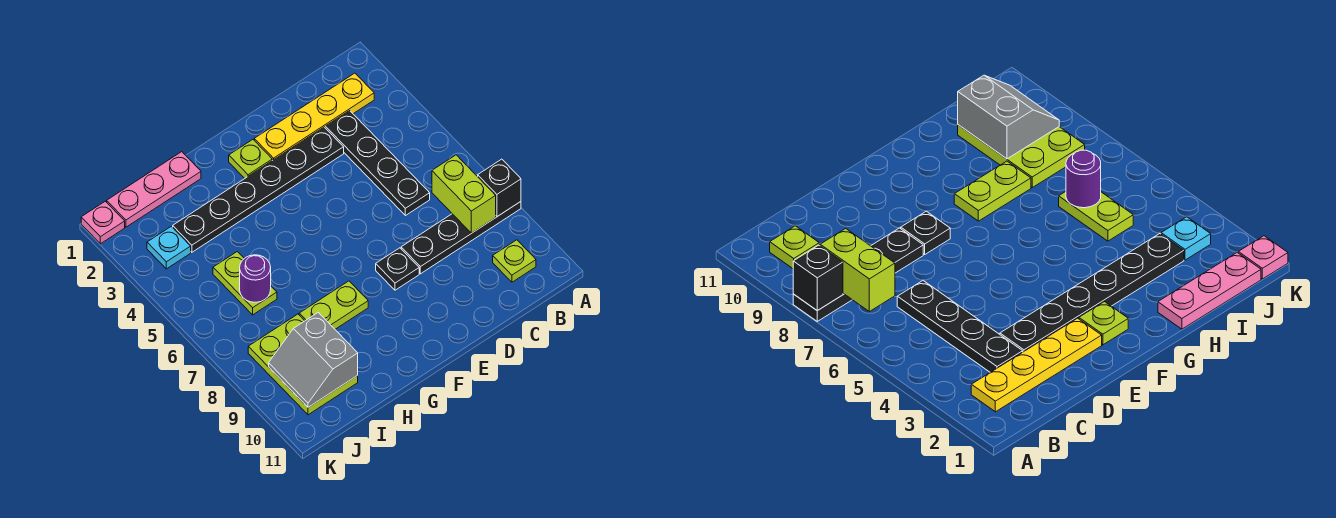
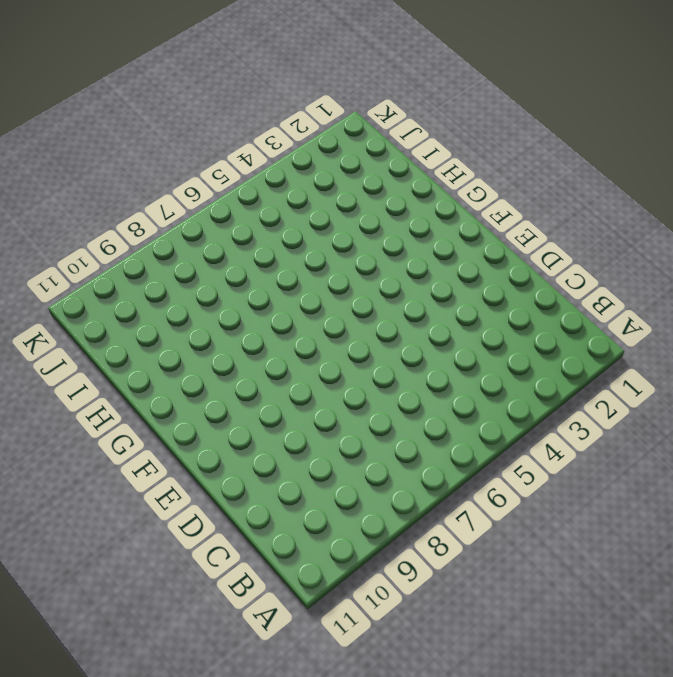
none -> black 1x4 plate [401,202,521,274]
none -> yellow 1x4 plate [254,73,374,160]
none -> lime 1x1 plate [493,240,536,282]

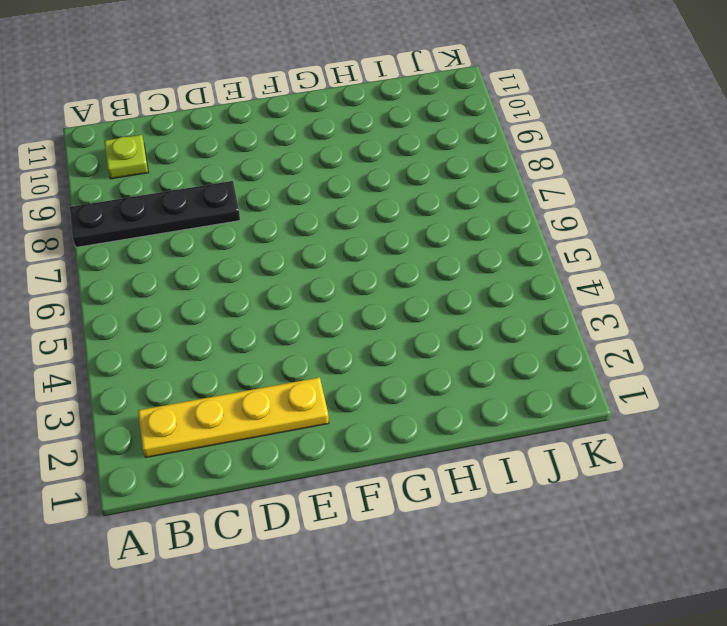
none -> black 1x4 plate [325,111,430,216]
none -> black 1x6 plate [173,127,344,252]
none -> black 1x1 plate [376,248,419,290]

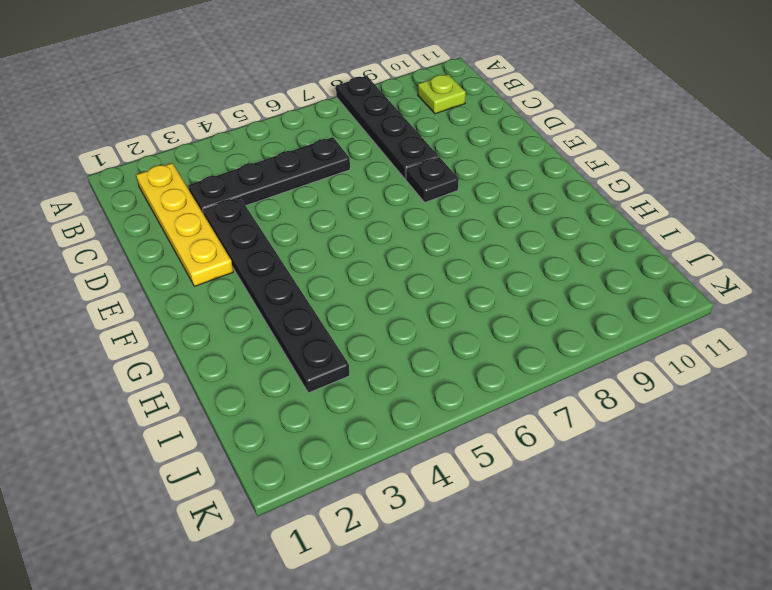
none -> lime 1x1 plate [229,140,272,178]
none -> lime 1x2 plate [299,281,368,329]
none -> pink 1x3 plate [107,152,201,227]

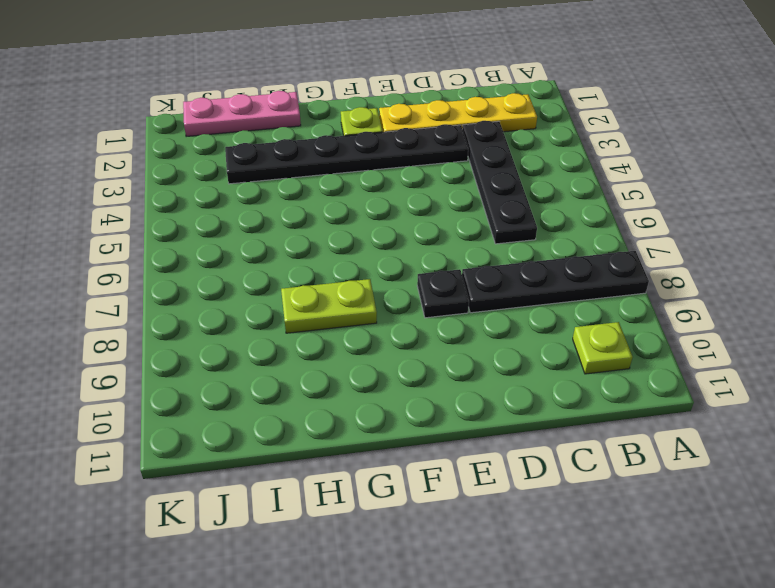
none -> lime 1x2 plate [213,252,277,315]
none -> lime 2x3 plate [248,314,358,415]
none -> cyan 1x1 plate [147,226,191,269]

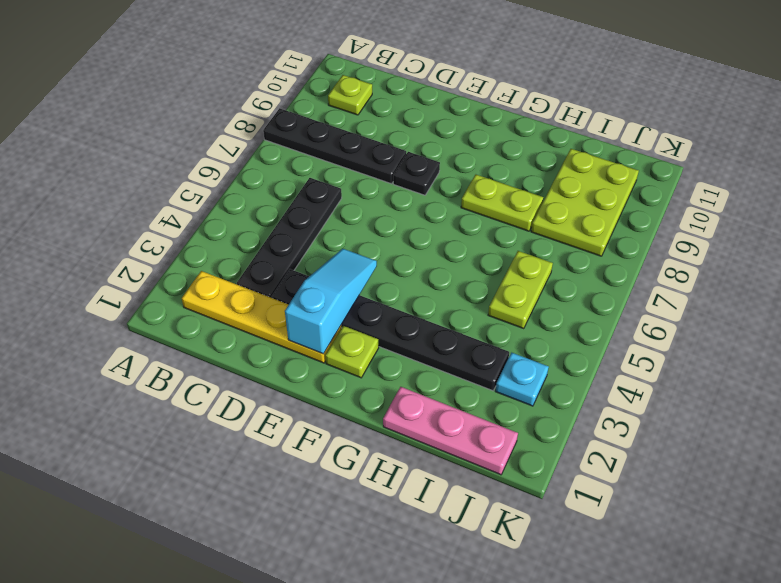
cyan 1x3 slope [285,249,377,354] -> none
none -> pink 1x1 plate [81,201,125,244]
none -> black 1x1 brick [478,159,521,217]
none -> lime 1x2 brick [432,155,496,233]

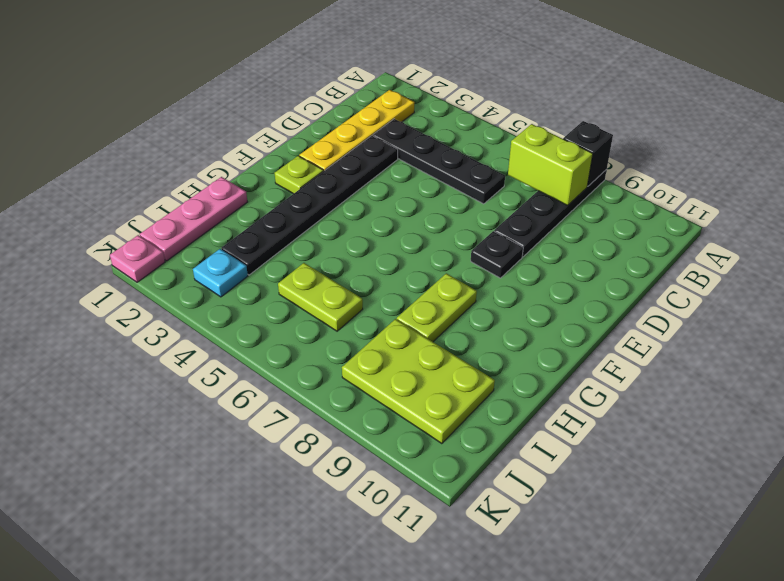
none -> lime 1x1 plate [493,240,536,282]
none -> purple 1x1 round brick [240,255,271,302]
none -> grey 2x2 slope [269,312,358,407]

